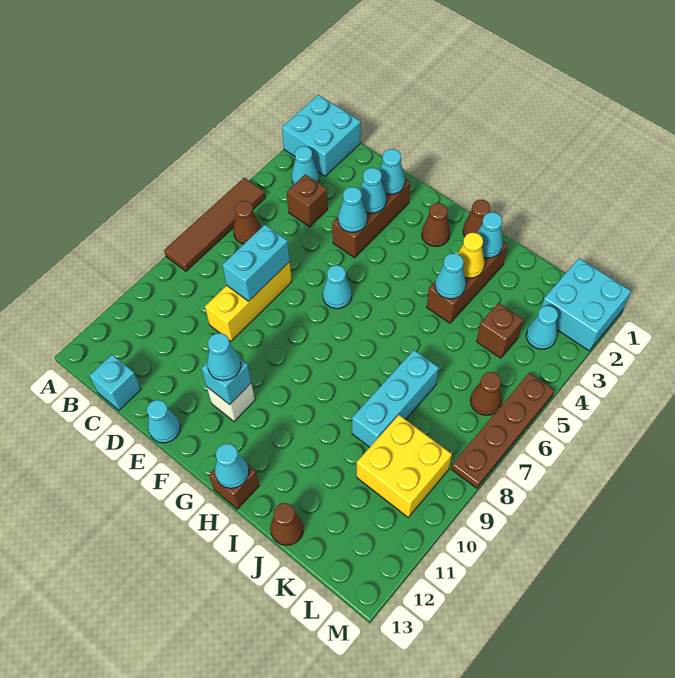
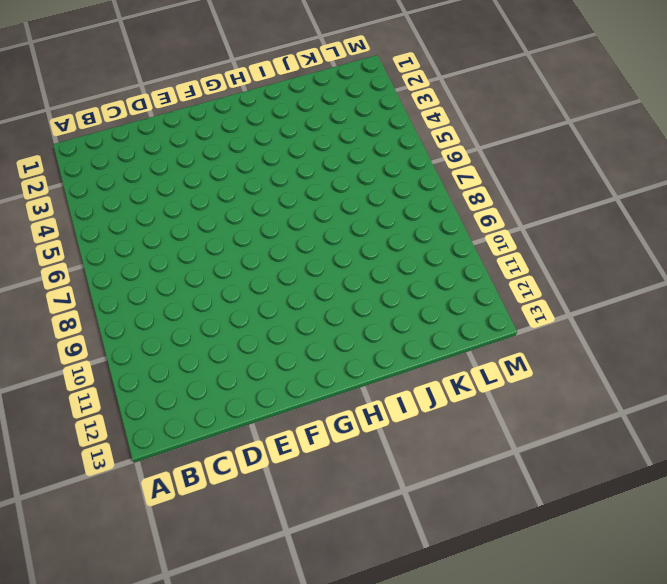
none -> cyan 2x2 brick [282,95,361,176]
none -> brown 1x4 tile [164,178,265,271]
none -> cyan 1x1 cone [292,146,319,184]
none -> brown 1x1 cone [233,201,261,244]

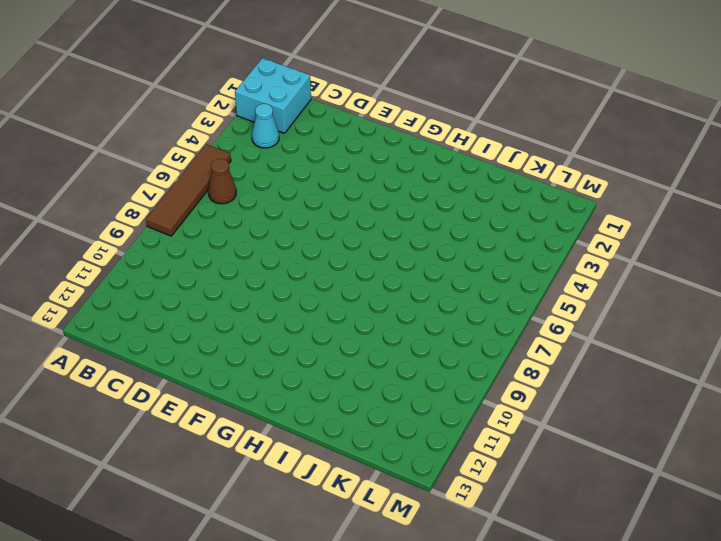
none -> brown 1x1 brick [287,174,328,227]
none -> cyan 1x1 brick [89,355,141,410]
none -> yellow 1x3 brick [205,262,292,341]
none -> brown 1x3 brick [332,179,410,258]

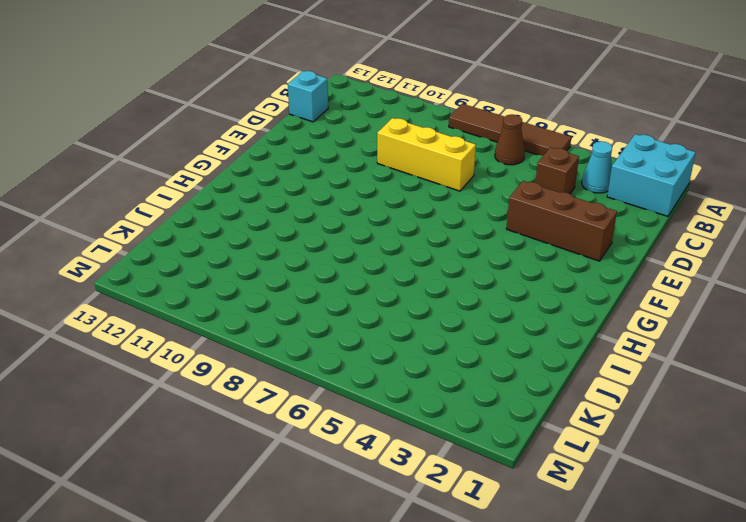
none -> cyan 1x1 cone [147,400,180,443]
none -> cyan 1x1 cone [323,265,352,309]
none -> white 1x1 brick [207,383,255,421]
none -> brown 1x1 cone [422,203,450,247]

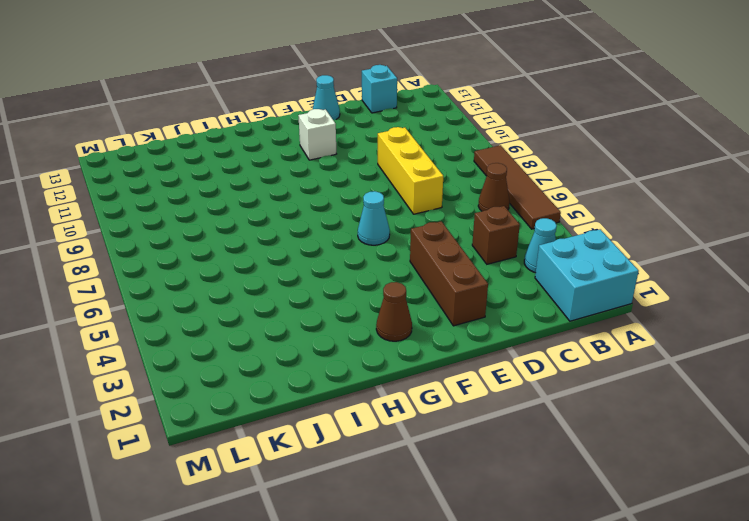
none -> brown 1x1 cone [463,200,490,236]
none -> brown 1x1 brick [209,464,259,509]
none -> brown 1x3 brick [427,241,508,323]
none -> cyan 1x3 brick [352,350,439,447]

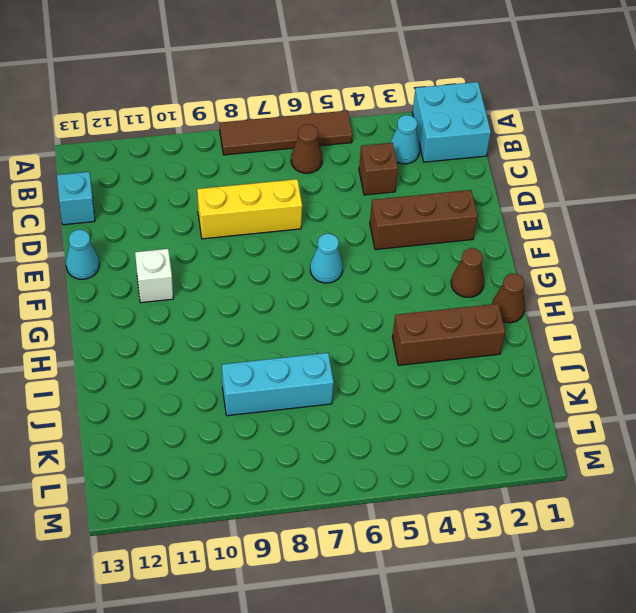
none -> brown 1x1 brick [209,464,259,509]
none -> brown 1x1 cone [270,503,303,545]
none -> brown 1x1 brick [476,303,523,358]
none -> yellow 2x2 brick [357,415,452,517]

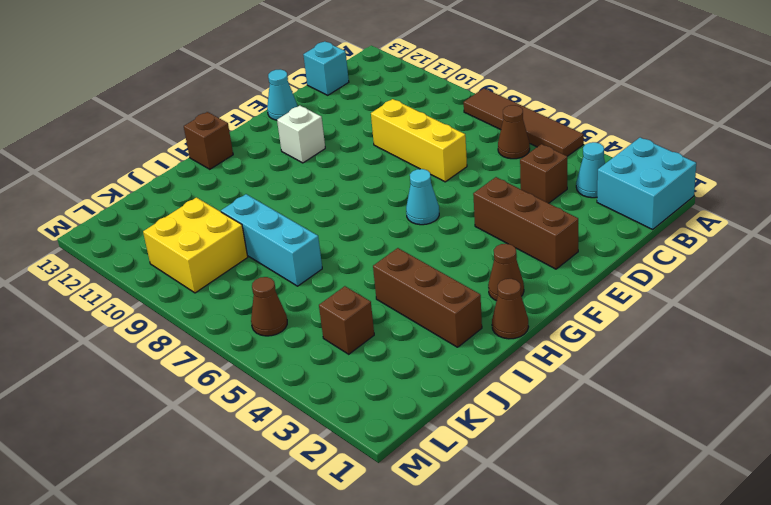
none -> brown 1x1 cone [270,503,303,545]
none -> cyan 2x2 brick [541,258,631,351]
none -> cyan 1x1 cone [526,306,558,349]
none -> brown 1x4 plate [451,373,555,488]

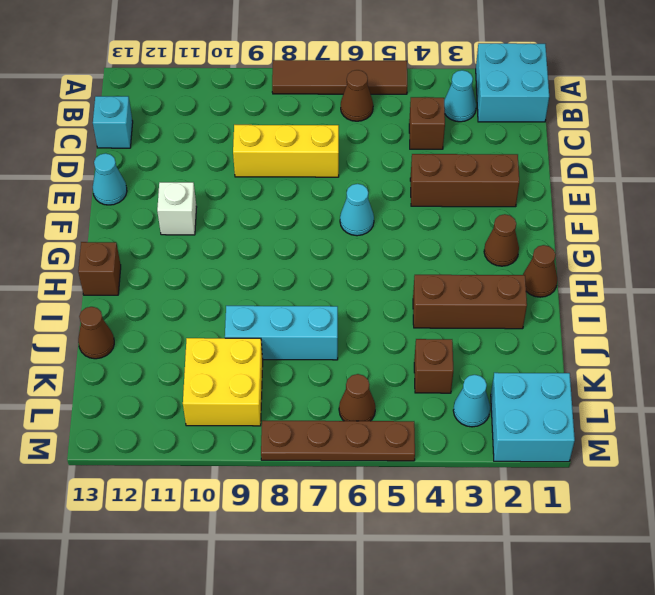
none -> cyan 1x2 brick [222,225,290,301]
none -> cyan 1x1 cone [379,149,405,194]
none -> cyan 1x1 cone [360,168,386,213]
none -> cyan 1x1 cone [338,187,367,232]

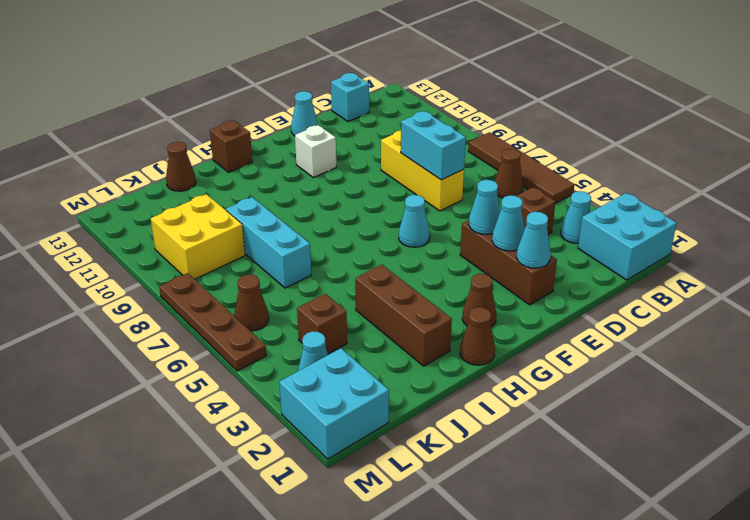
none -> cyan 1x1 brick [201,359,251,405]
none -> cyan 1x1 cone [215,444,249,488]
none -> cyan 1x1 cone [477,212,503,258]
none -> yellow 1x1 cone [458,233,485,278]

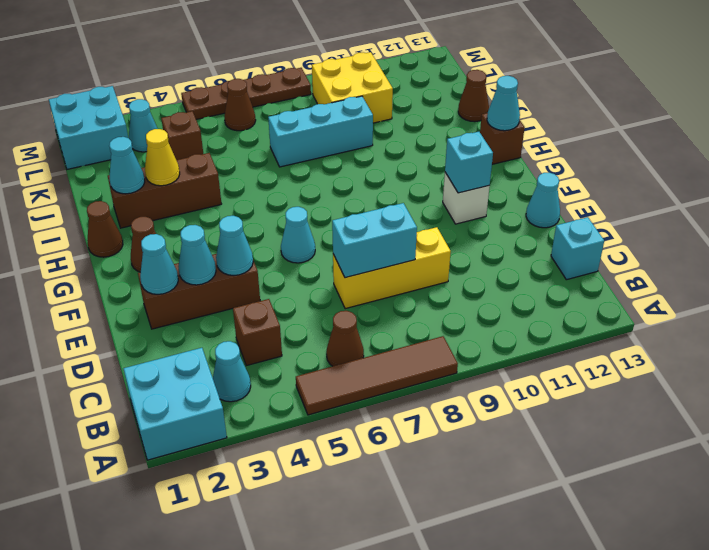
none -> cyan 1x1 cone [435,253,466,299]
none -> cyan 1x1 cone [207,333,241,381]

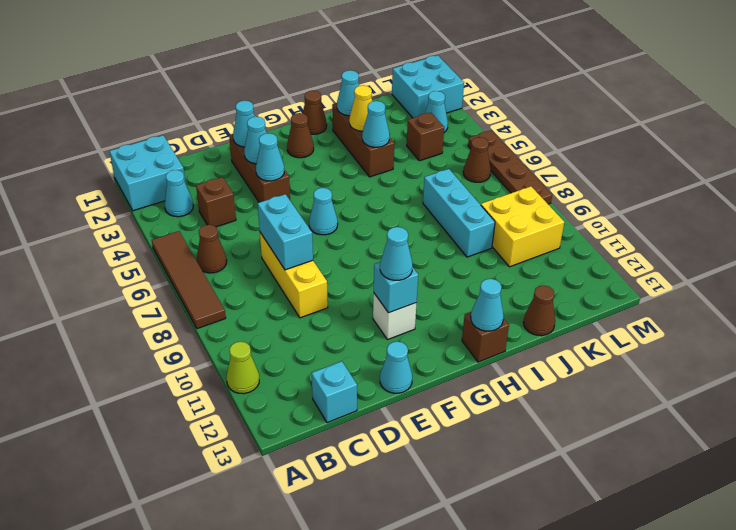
lime 1x1 cone [226,342,259,394] -> none

